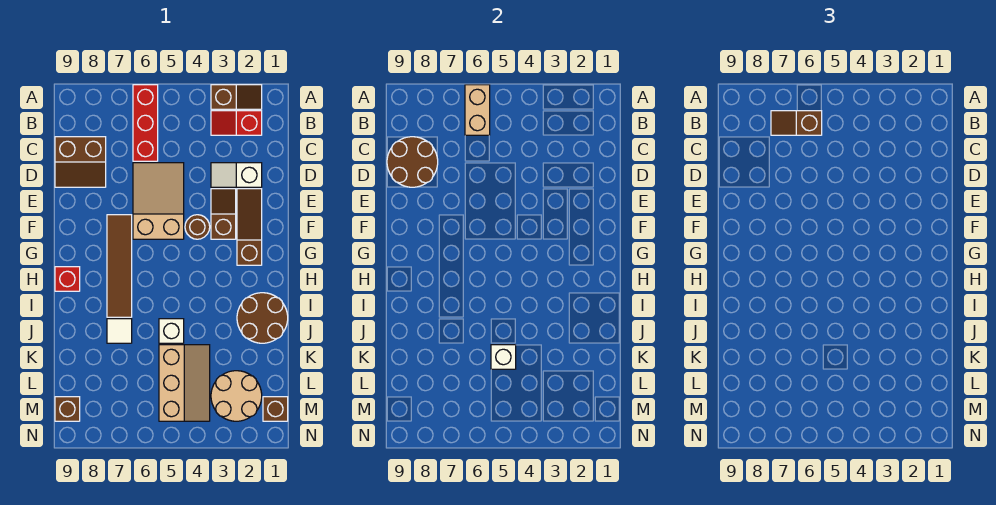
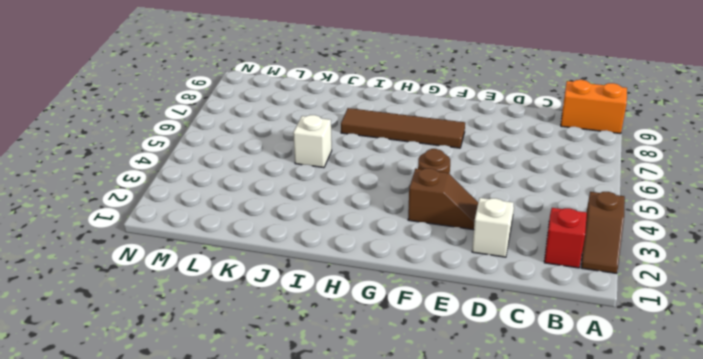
orange 1x2 brick [561,80,627,134] -> none
none -> red 1x3 brick [133,85,158,161]
none -> brown 2x2 slope [55,137,106,187]
none -> tan 2x3 slope [133,163,184,239]

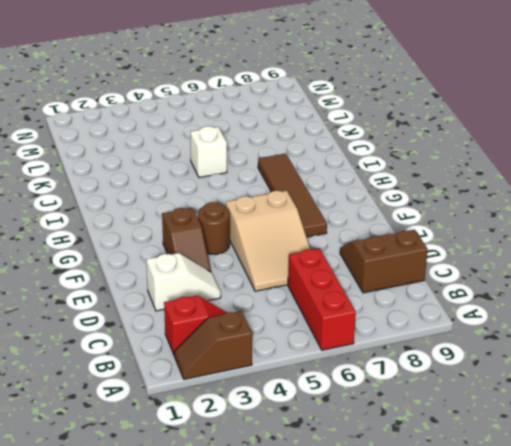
none -> brown 1x3 slope [237,189,262,265]
none -> red 1x1 brick [55,267,80,291]
none -> brown 2x2 round brick [237,293,288,343]

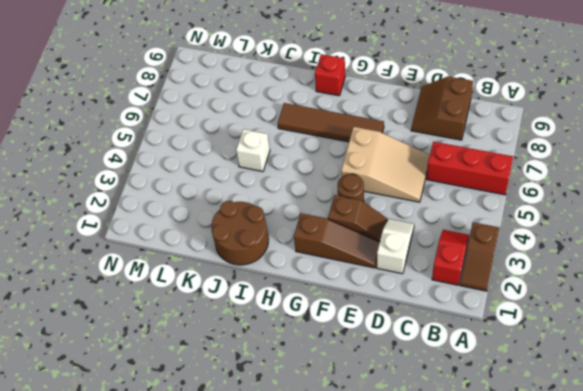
none -> white 1x1 tile [107,319,132,343]
none -> tan 2x3 slope [159,345,210,421]
none -> tan 2x2 round brick [211,371,262,421]

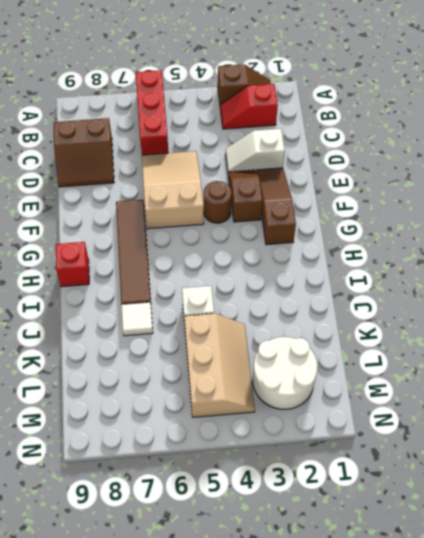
white 2x2 round brick [253,337,317,409] -> tan 2x2 round brick [211,371,262,421]
none -> brown 2x2 round brick [237,293,288,343]
none -> brown 1x1 brick [263,397,288,421]
none -> brown 1x1 brick [55,397,80,421]

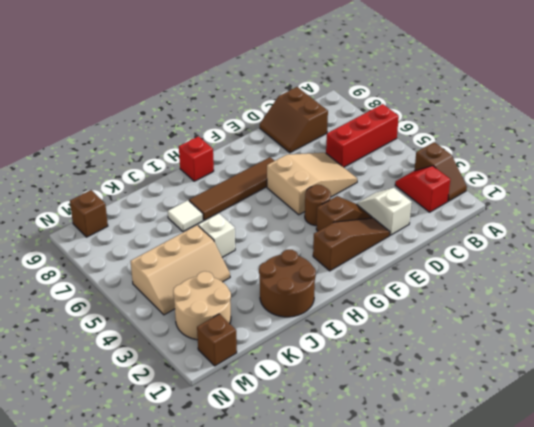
none -> tan 1x2 brick [465,85,490,135]
none -> brown 2x2 round brick [387,137,438,187]
none -> white 1x1 brick [491,345,516,369]

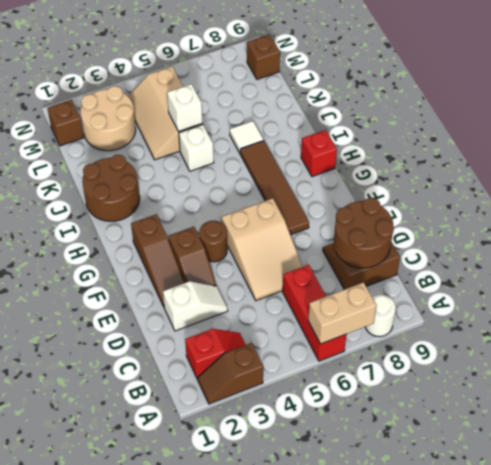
tan 1x2 brick [308,282,376,344] -> tan 1x2 brick turned to [465,85,490,135]
white 1x1 round brick [365,295,396,337] -> none
none -> brown 1x2 slope [771,111,822,135]

